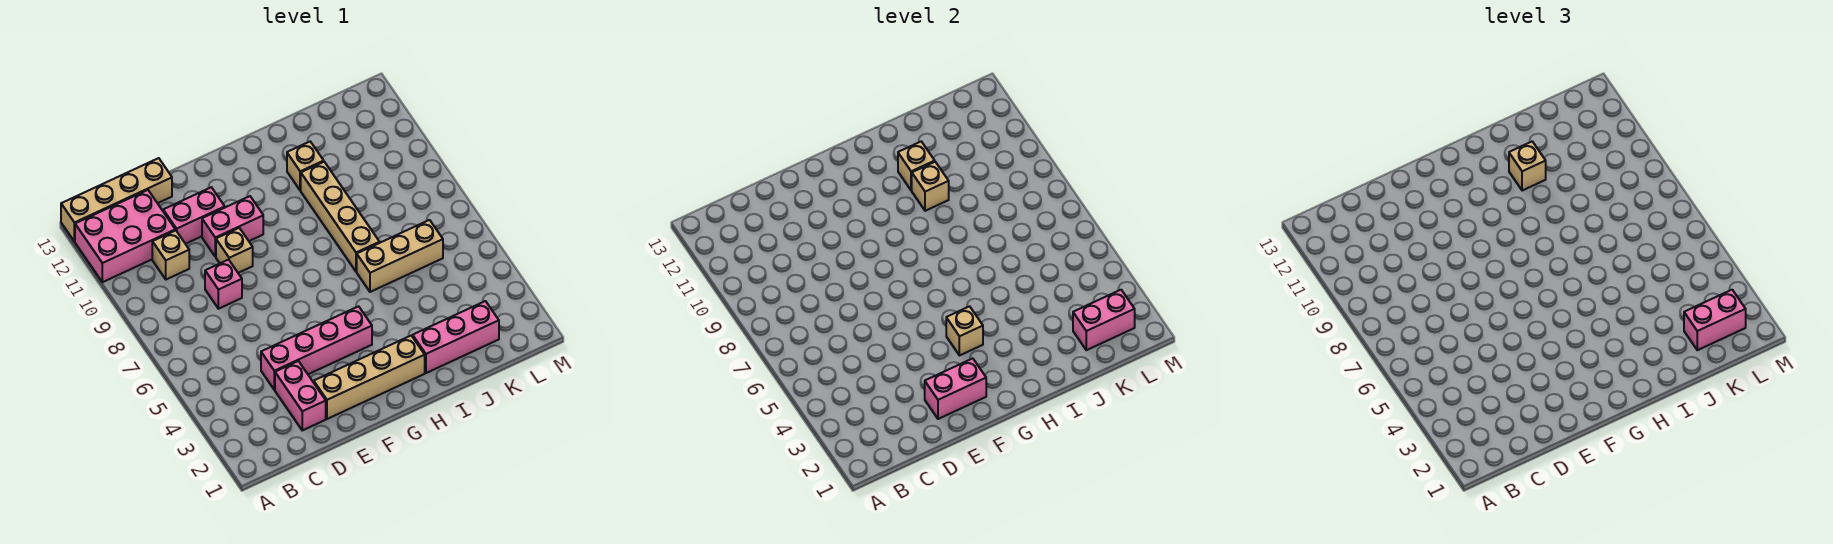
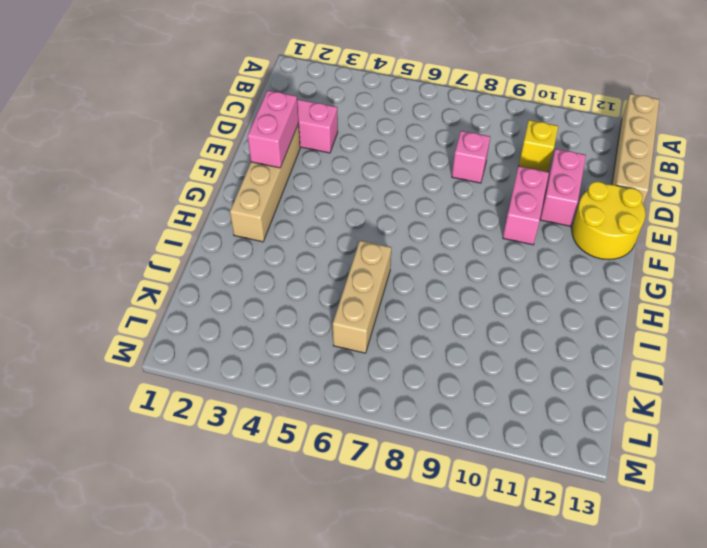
yellow 1x1 brick [519,120,558,172] -> tan 1x1 brick [152,230,189,280]
yellow 2x2 round brick [572,182,645,260] -> none
none -> pink 2x3 brick [75,190,175,282]
none -> pink 1x4 brick [261,306,372,390]
none -> tan 1x1 brick [216,228,253,273]

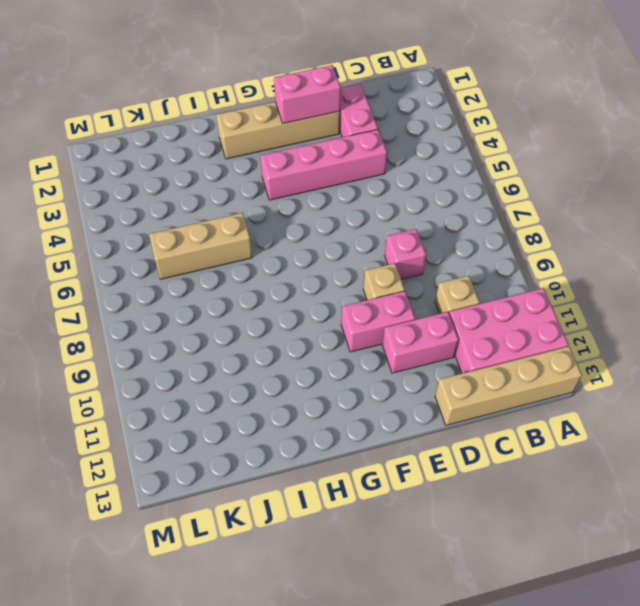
none -> pink 1x3 brick [413,301,499,373]
none -> tan 1x4 brick [301,162,380,272]
none -> tan 1x1 brick [287,142,324,191]

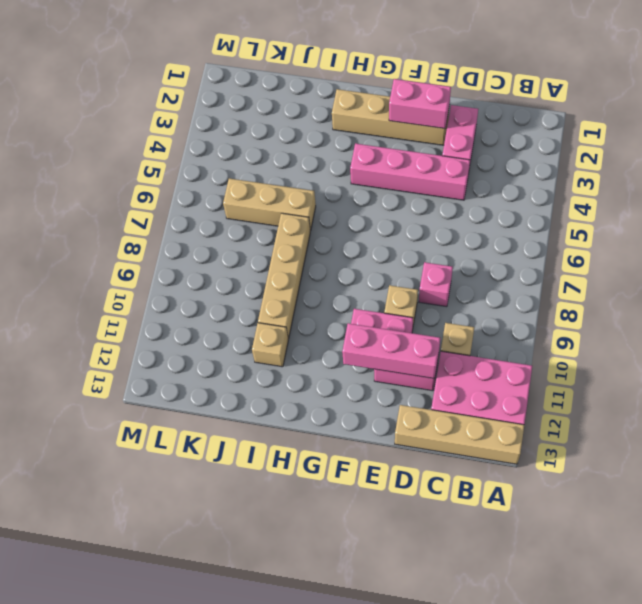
pink 1x3 brick [342,323,440,379] -> pink 1x3 brick moved to [413,301,499,373]
none -> tan 1x1 brick [946,306,983,356]
none -> tan 1x1 brick [912,162,949,211]
none -> tan 1x1 brick [898,142,935,191]

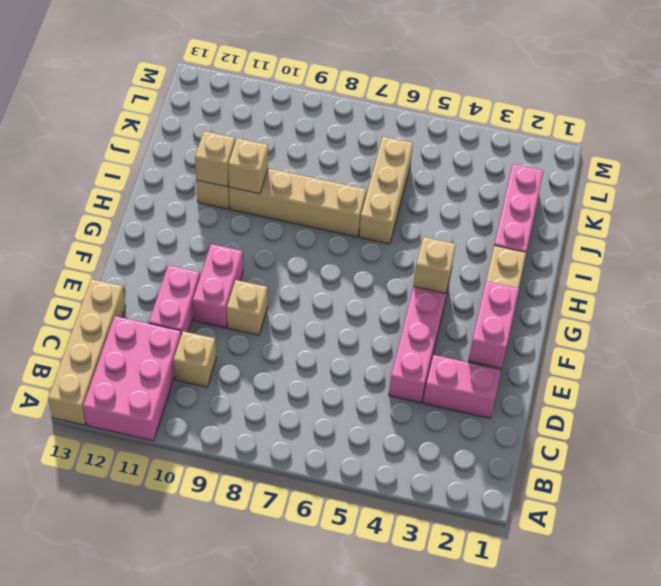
none -> pink 1x1 brick [205,260,242,309]
none -> pink 1x2 brick [1073,290,1135,350]
none -> tan 1x1 brick [1509,142,1546,191]

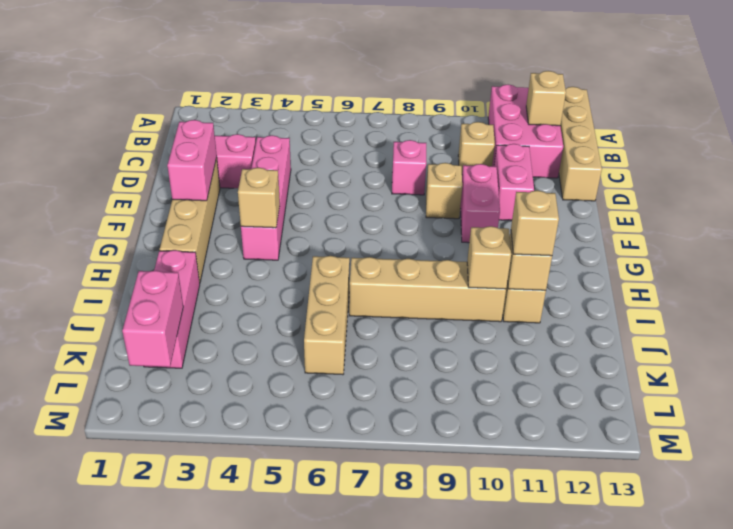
tan 1x1 brick [526,71,566,126] -> none
none -> pink 1x2 brick [1684,290,1746,350]

